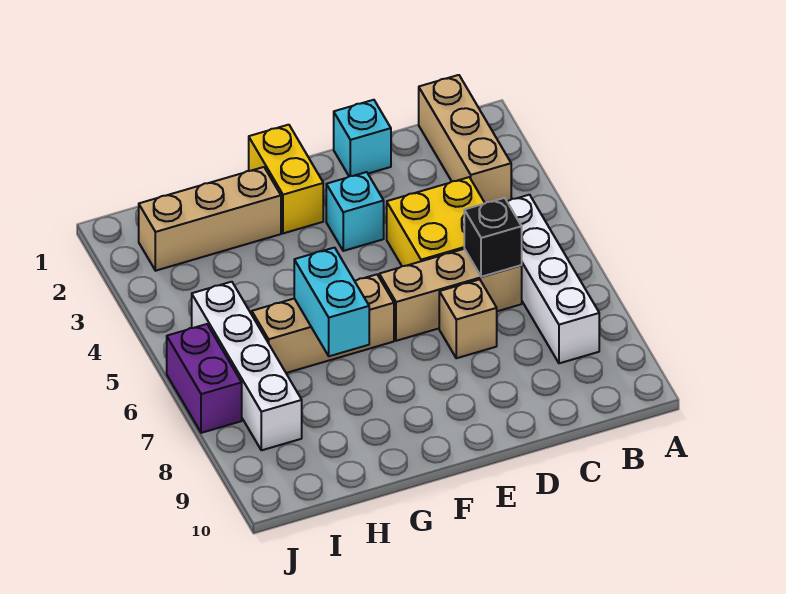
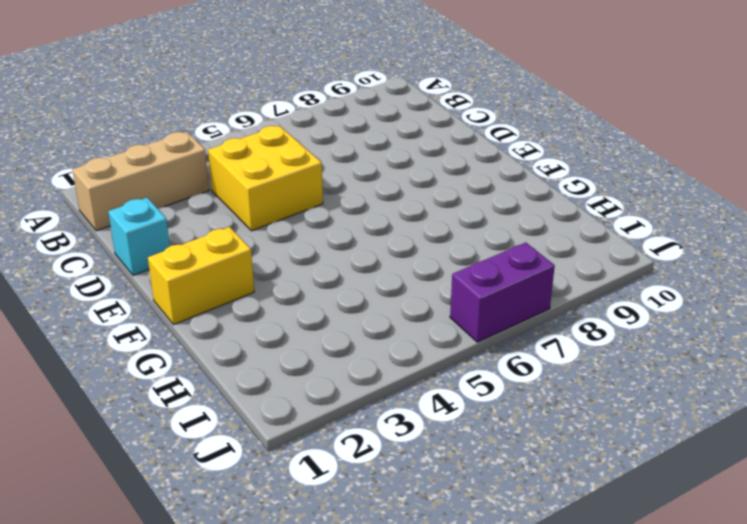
none -> white 1x4 brick [507,195,599,363]
none -> tan 1x3 brick [379,249,522,341]
none -> tan 1x1 brick [439,279,497,358]

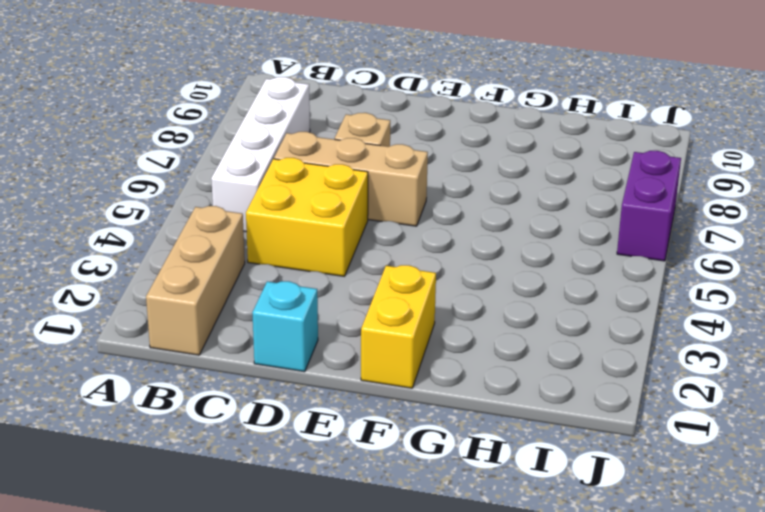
none -> cyan 1x1 brick [326,172,384,251]
none -> tan 1x3 brick [252,274,394,373]
none -> tan 1x3 brick [139,167,281,271]

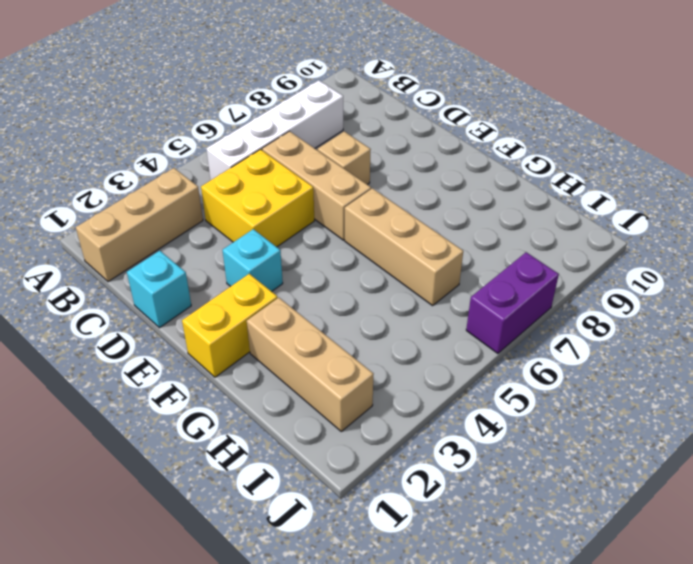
none -> white 1x4 brick [192,282,302,450]
none -> black 1x1 brick [464,198,522,277]
none -> cyan 1x2 brick [294,248,369,356]

